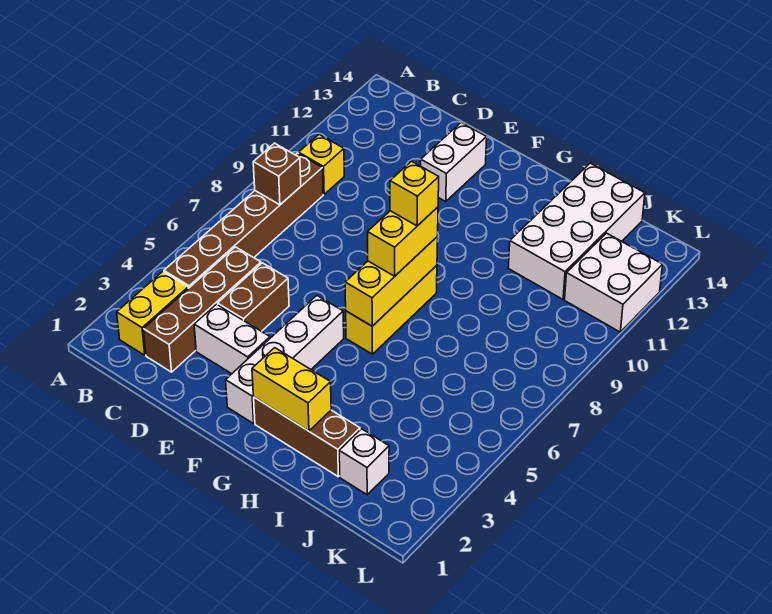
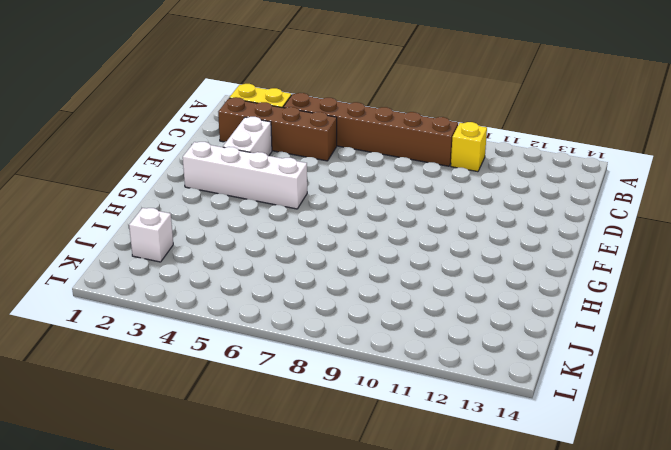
none -> brown 1x2 brick [218,263,289,331]
none -> white 1x2 brick [421,123,487,201]
none -> brown 1x3 brick [254,397,360,477]

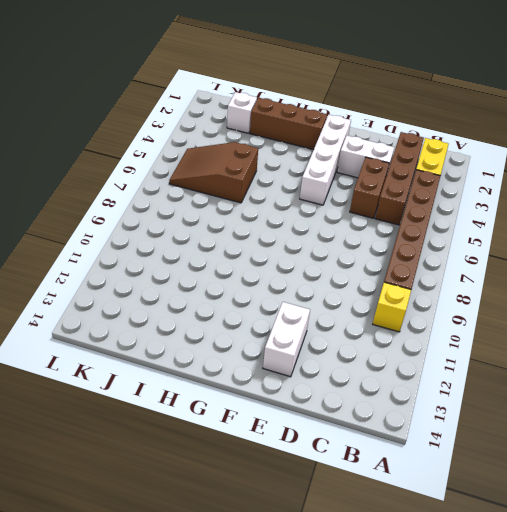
brown 2x3 slope [169,142,258,203] -> none
none -> yellow 1x3 brick [346,265,437,354]
none -> white 2x4 brick [508,163,645,299]
none -> white 2x2 brick [565,233,663,332]

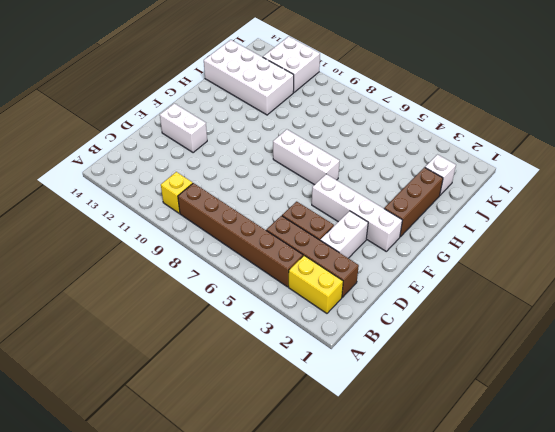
white 1x3 brick [273,130,340,185] -> yellow 1x3 brick [346,265,437,354]
none -> brown 1x1 brick [253,143,301,205]
none -> yellow 1x2 brick [252,348,331,431]
none -> yellow 1x3 brick [345,237,438,326]

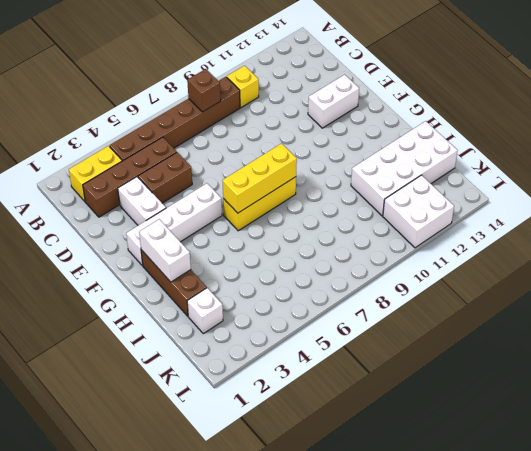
white 1x2 brick [139,219,191,282] -> yellow 1x2 brick [252,348,331,431]
none -> yellow 1x2 brick [368,207,438,276]
none -> yellow 1x1 brick [390,161,439,226]

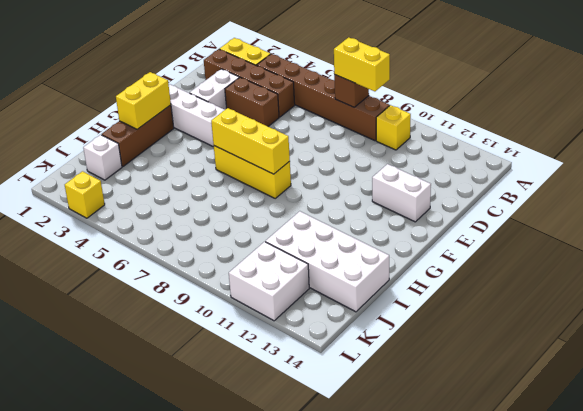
yellow 1x2 brick [334,37,390,91] -> yellow 1x2 brick moved to [368,207,438,276]
yellow 1x1 brick [65,171,105,218] -> yellow 1x1 brick moved to [390,161,439,226]

